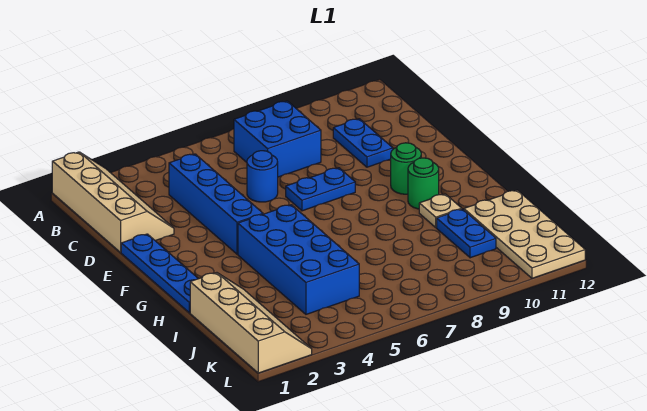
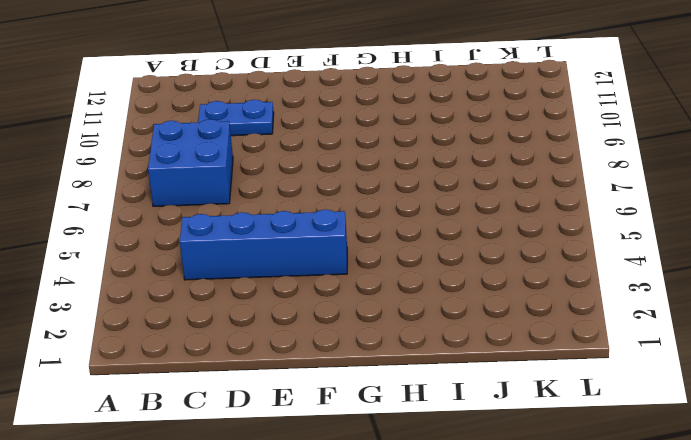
none -> tan 2x4 slope [52,152,174,252]
none -> blue 1x1 round brick [247,151,278,202]
none -> blue 1x4 plate [121,234,198,313]

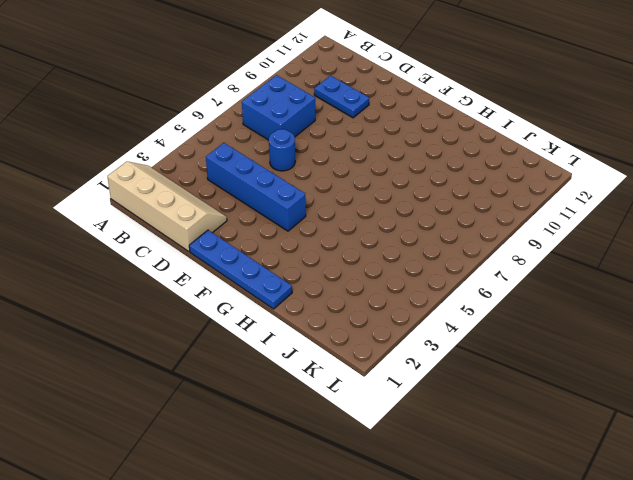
none -> blue 1x2 plate [286,168,355,211]
none -> green 1x1 round brick [391,143,421,194]
none -> blue 2x4 brick [238,205,359,314]

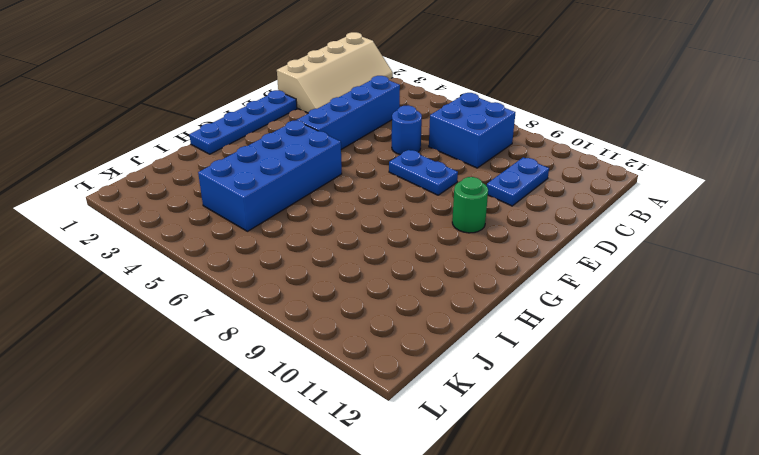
none -> green 1x1 round brick [408,158,439,209]
none -> tan 1x1 plate [419,194,462,227]
none -> tan 2x4 slope [190,273,312,373]

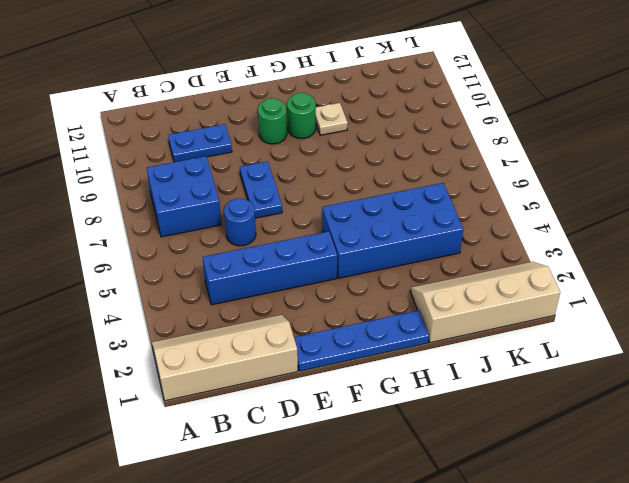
none -> blue 1x2 plate [437,209,496,258]
none -> tan 2x4 plate [464,190,585,278]

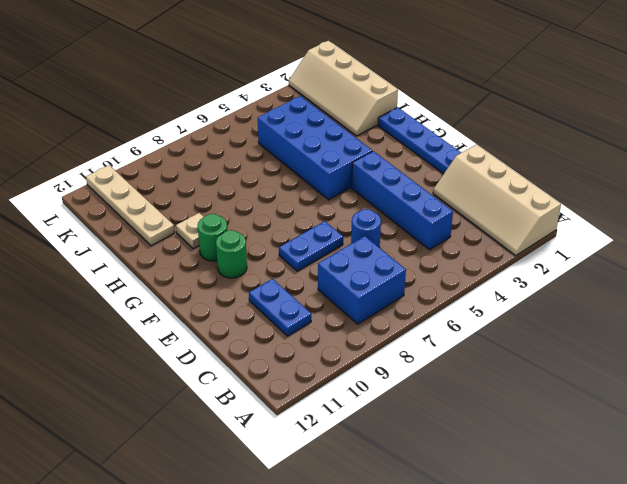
tan 1x4 plate [86,165,175,246] -> tan 2x4 plate [464,190,585,278]
none -> blue 1x2 plate [437,209,496,258]

